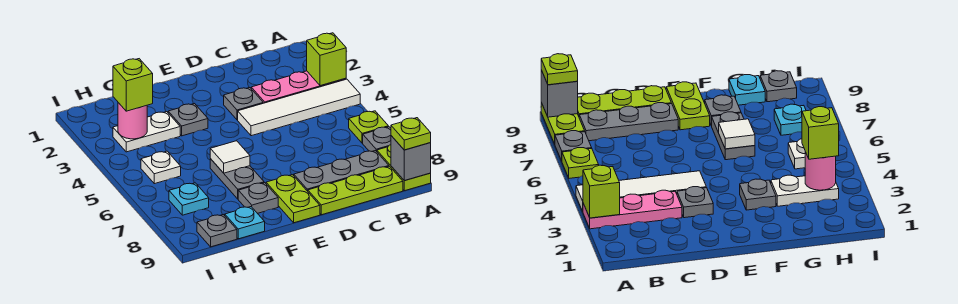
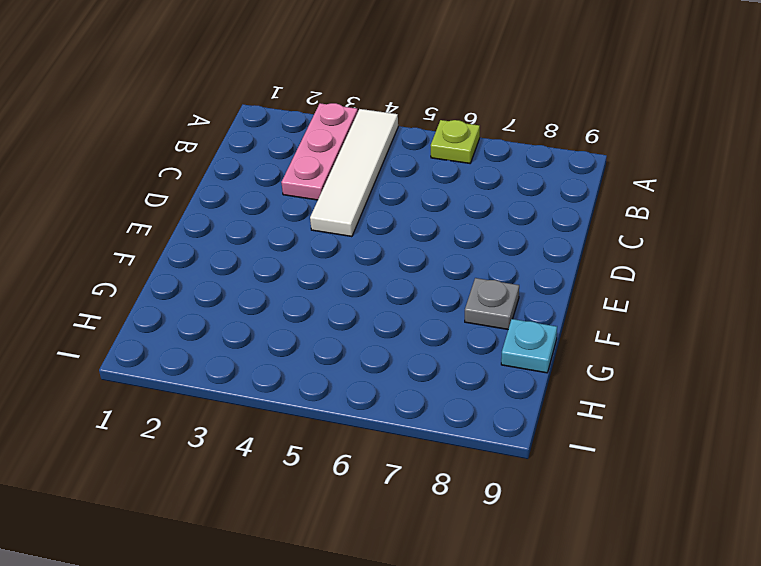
none -> grey 1x1 plate [363,127,391,152]
none -> lime 1x2 plate [377,145,431,191]
none -> grey 1x3 plate [294,151,389,191]

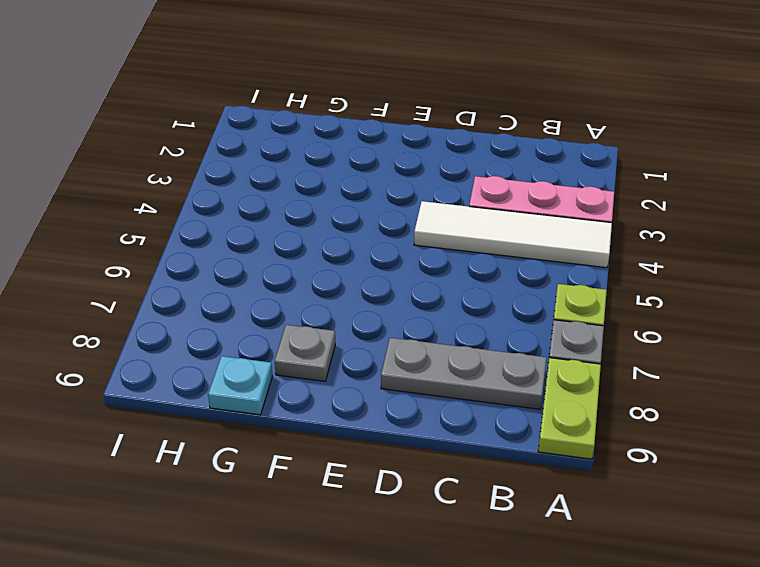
none -> lime 1x3 plate [308,166,403,215]
none -> grey 1x1 plate [224,88,263,120]
none -> lime 1x2 plate [266,175,320,223]

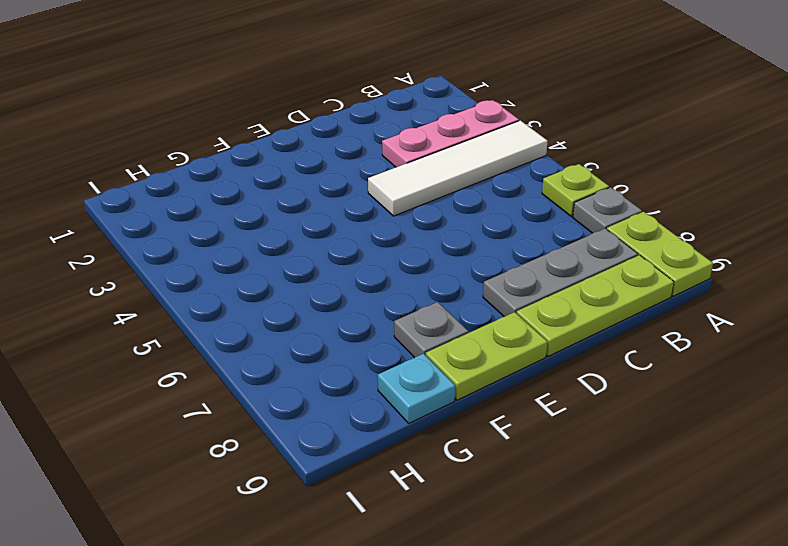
lime 1x2 plate [426,312,547,400] -> lime 1x2 plate turned to [266,175,320,223]
none -> grey 1x1 plate [224,88,263,120]
none -> grey 1x1 plate [168,104,208,136]
none -> grey 1x2 plate [210,159,264,199]

